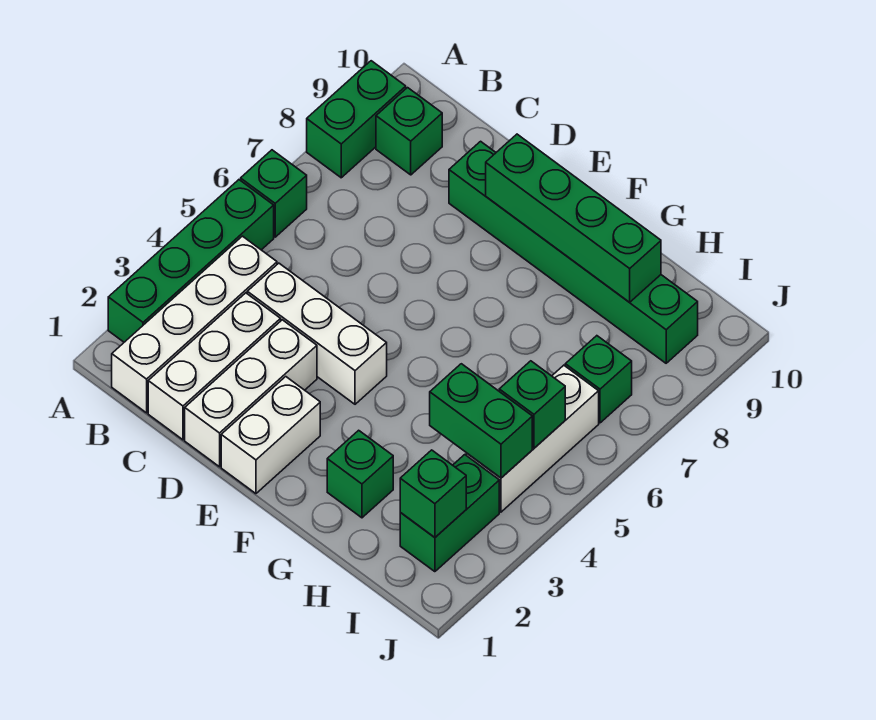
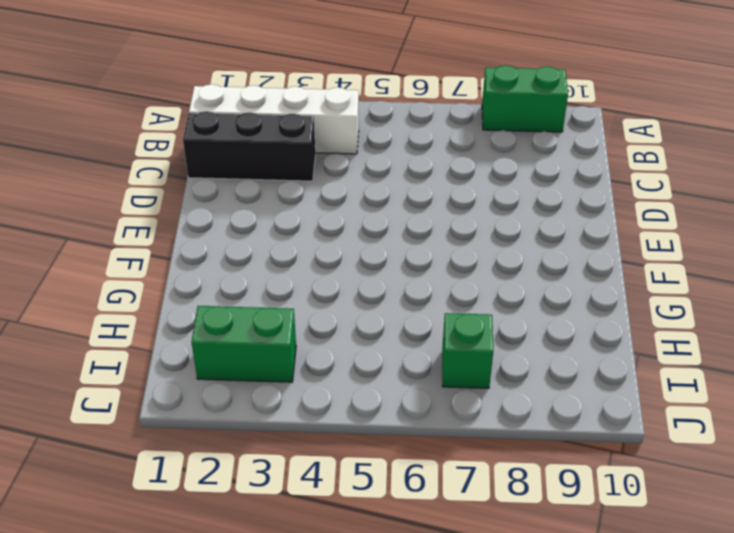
black 1x3 brick [183,111,315,181] -> white 1x3 brick [148,293,281,440]
none -> green 1x4 brick [108,180,274,342]
none -> green 1x1 brick [241,150,307,237]
none -> green 1x1 brick [376,88,442,175]

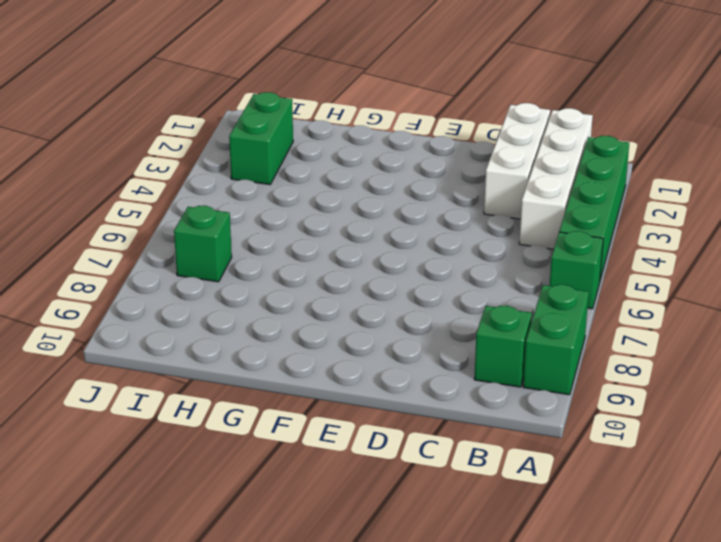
none -> white 1x3 brick [247,263,387,404]
none -> white 1x3 brick [185,320,317,467]
none -> green 1x6 brick [449,141,698,363]

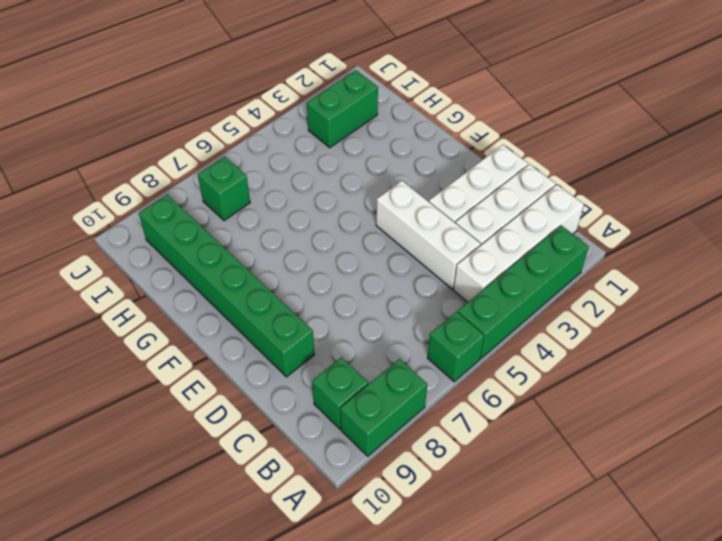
none -> white 1x2 brick [221,377,320,494]
none -> green 1x1 brick [327,430,393,518]
none -> white 1x3 brick [466,365,599,512]

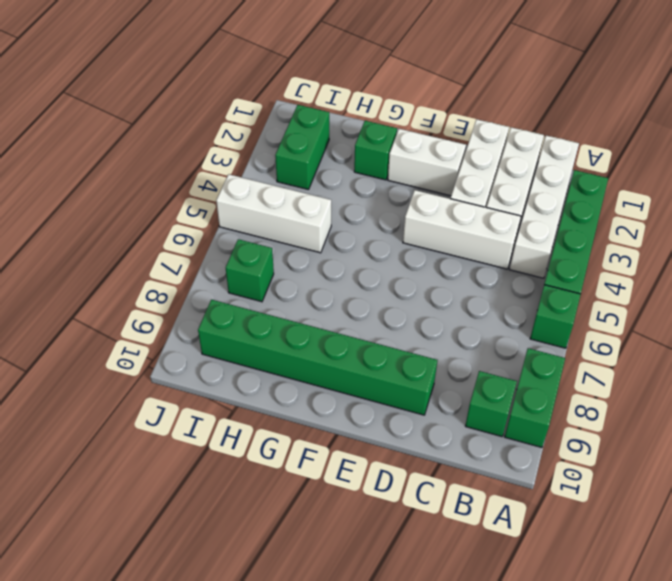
white 1x2 brick [388,129,466,196] -> white 1x2 brick turned to [221,377,320,494]
white 1x3 brick [216,174,331,253] -> white 1x3 brick turned to [466,365,599,512]
none -> green 1x4 brick [486,134,661,302]
none -> green 1x2 brick [430,364,532,478]
none -> green 1x1 brick [400,450,466,537]

